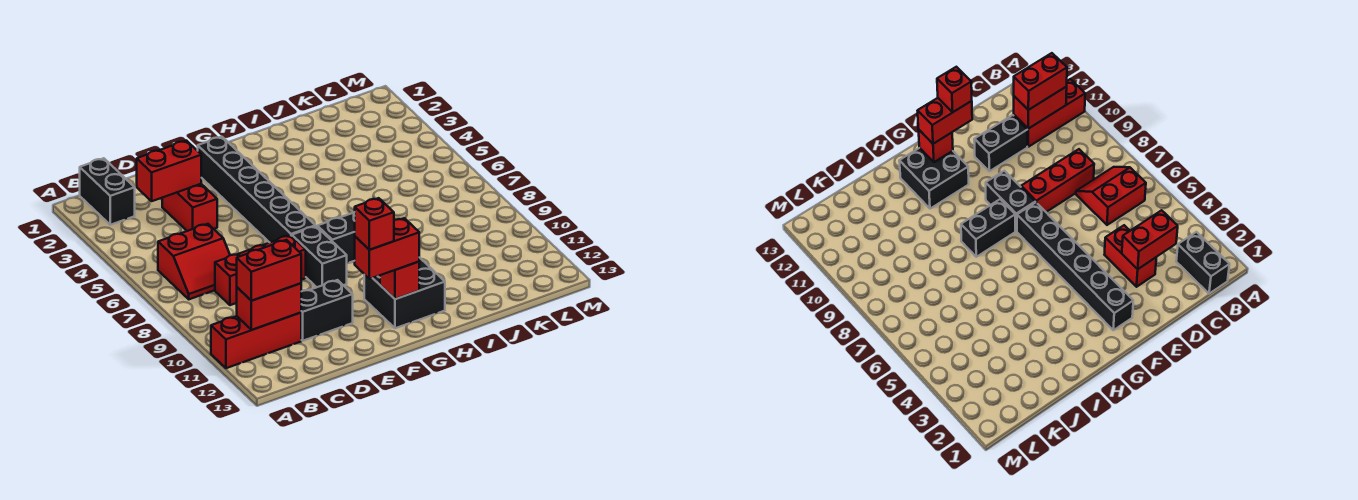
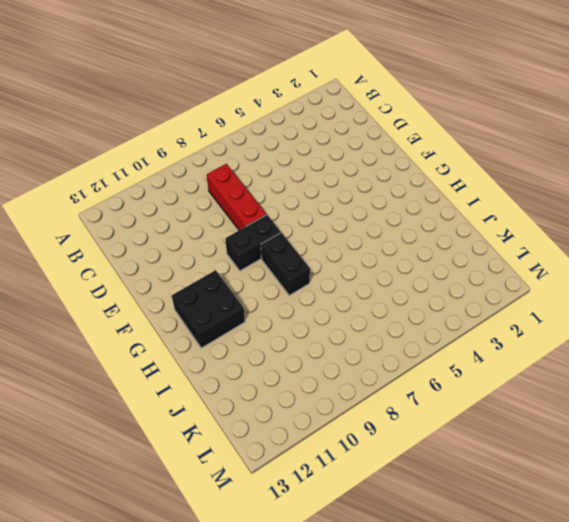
none -> red 1x3 brick [211,313,301,368]
none -> black 1x2 brick [80,158,135,225]
none -> red 2x2 slope [158,224,230,299]

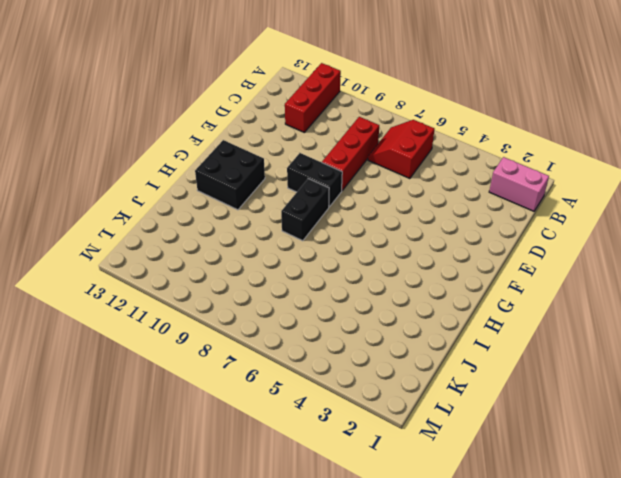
pink 1x2 brick [489,157,549,211] -> black 1x2 brick [80,158,135,225]
none -> red 1x2 brick [162,184,217,231]
none -> black 1x2 brick [301,280,353,341]
none -> black 1x6 brick [198,137,315,243]

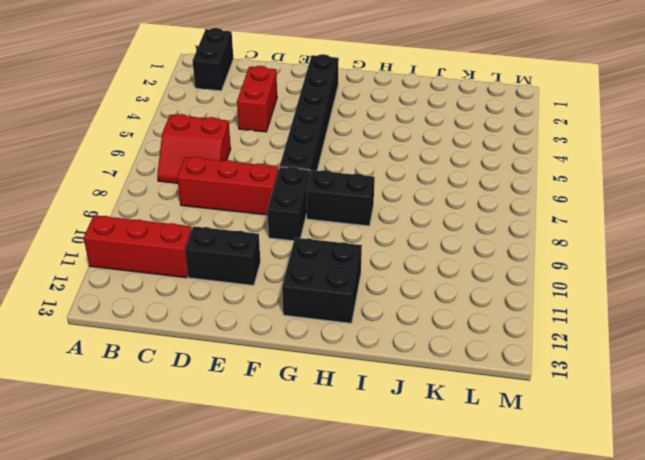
none -> red 1x2 brick [237,283,301,330]
none -> red 1x2 brick [137,141,201,201]
none -> red 1x1 brick [380,262,419,299]

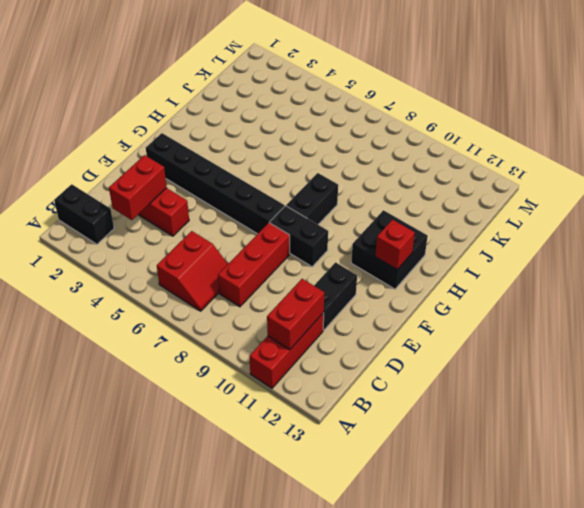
none -> red 1x2 brick [237,240,301,301]
none -> red 1x2 brick [355,218,419,279]
none -> red 1x1 brick [355,198,394,250]

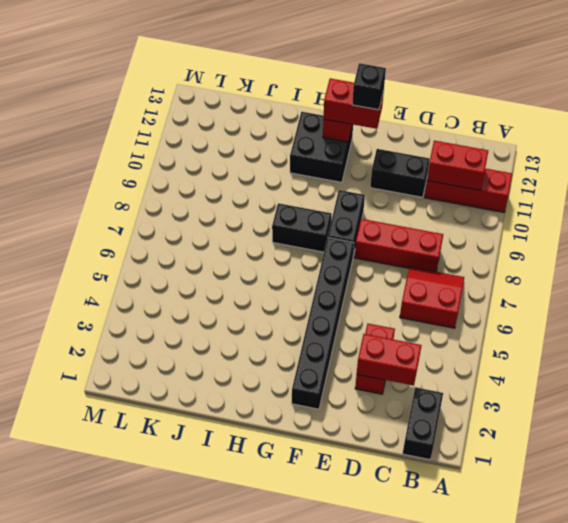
black 1x1 brick [352,63,386,110] -> red 1x1 brick [355,198,394,250]
none -> red 1x2 brick [237,240,301,301]

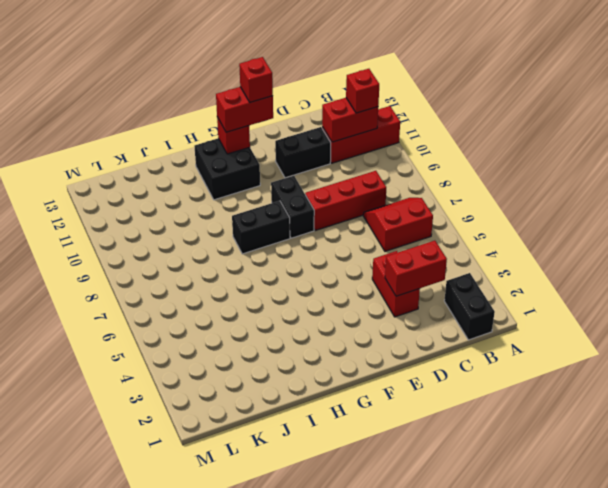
red 1x1 brick [346,69,379,113] -> red 1x2 brick [237,240,301,301]
none -> black 1x6 brick [198,137,315,243]

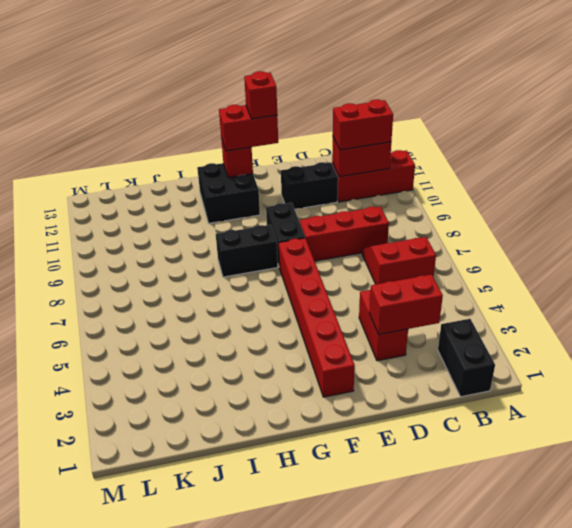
red 1x6 brick [278,238,355,397] -> black 1x6 brick [198,137,315,243]

